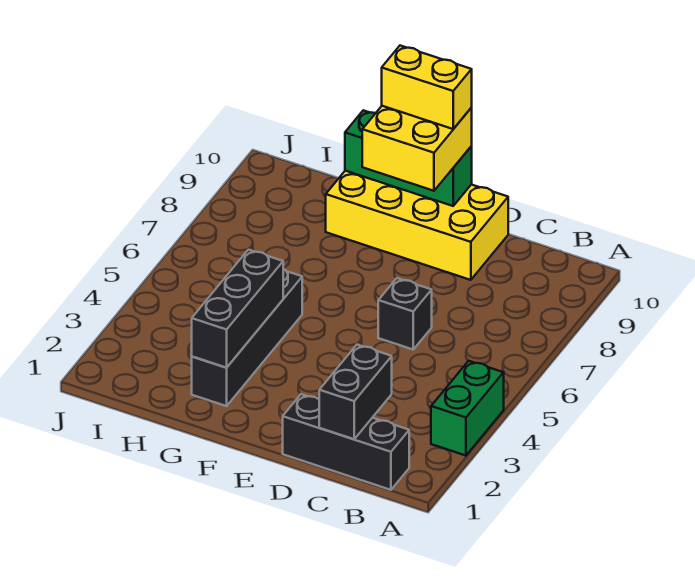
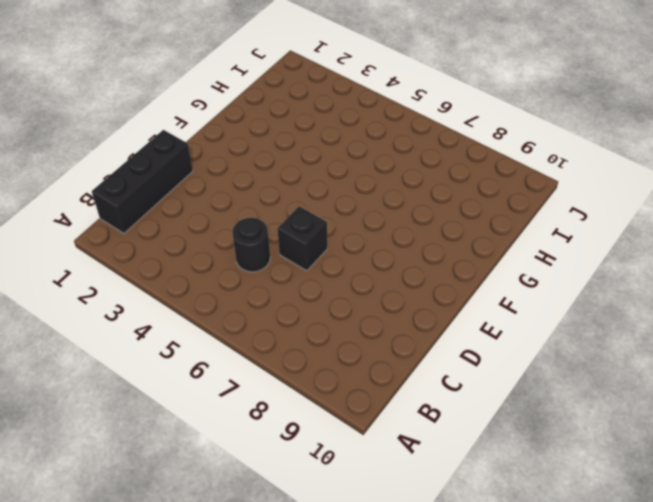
black 1x1 round brick [232,218,270,272] -> none
none -> green 1x2 brick [431,361,504,456]
none -> yellow 2x4 brick [326,171,508,280]

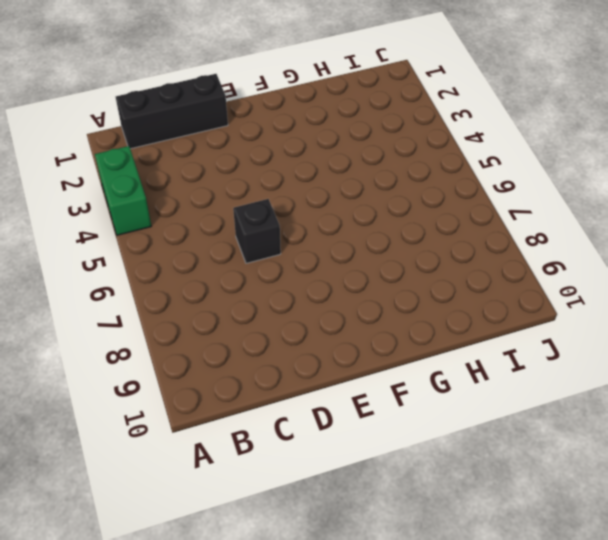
none -> yellow 2x4 brick [326,171,508,280]
none -> black 1x4 brick [192,269,302,406]

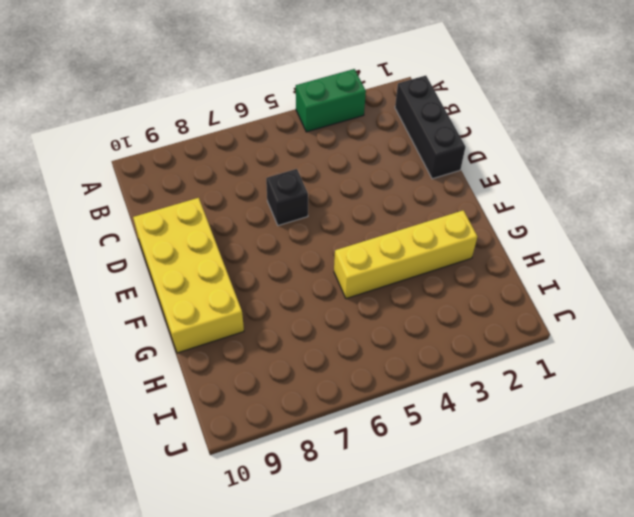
yellow 1x4 brick [334,210,477,299] -> black 1x4 brick [192,269,302,406]
none -> black 1x2 brick [319,345,392,439]
none -> green 1x3 brick [345,110,472,206]

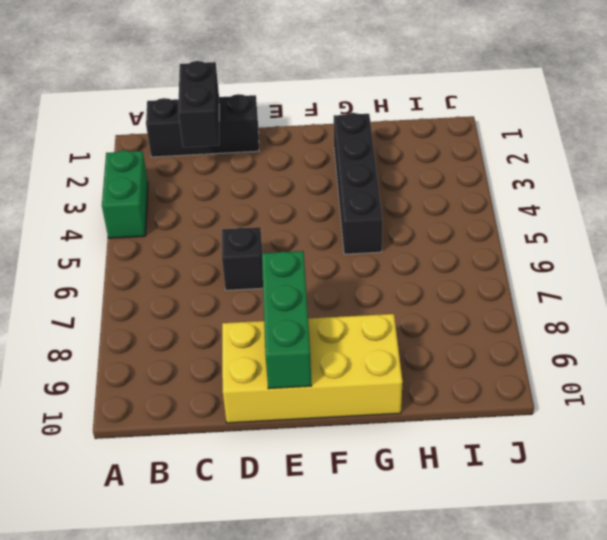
green 1x3 brick [262,251,311,389] -> green 1x3 brick turned to [345,110,472,206]
none -> black 1x3 brick [192,250,283,368]
none -> yellow 2x2 brick [362,106,472,191]

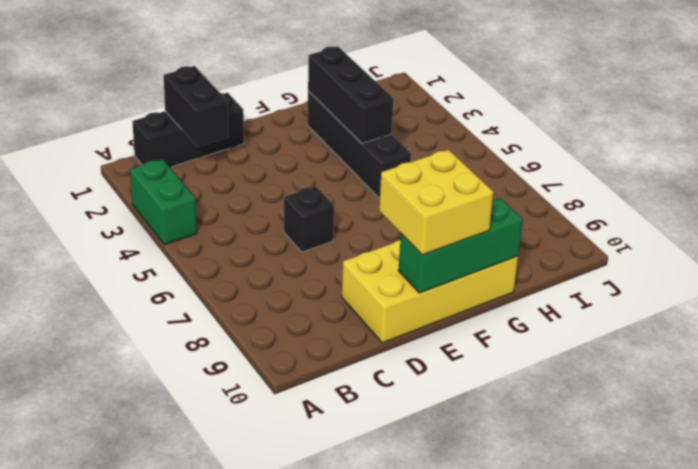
none -> yellow 1x2 brick [382,46,472,129]

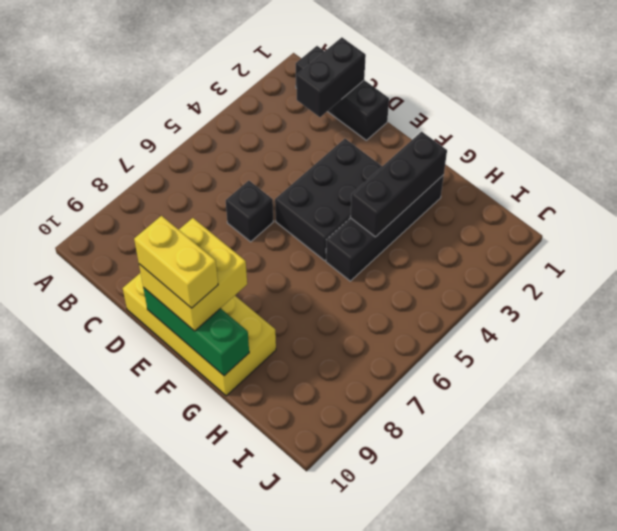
black 2x3 brick [275,139,382,260] -> none
none -> green 1x2 brick [431,361,504,456]

